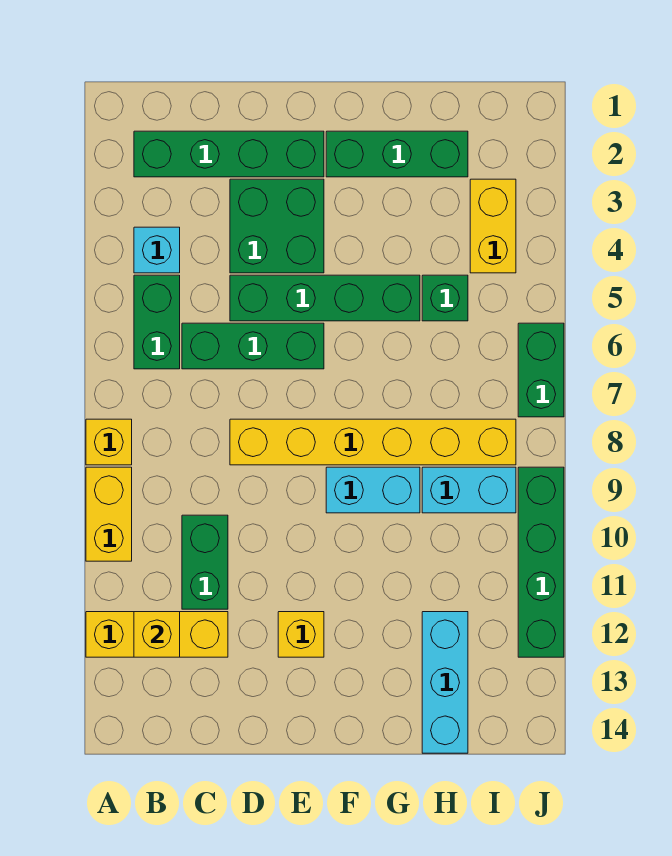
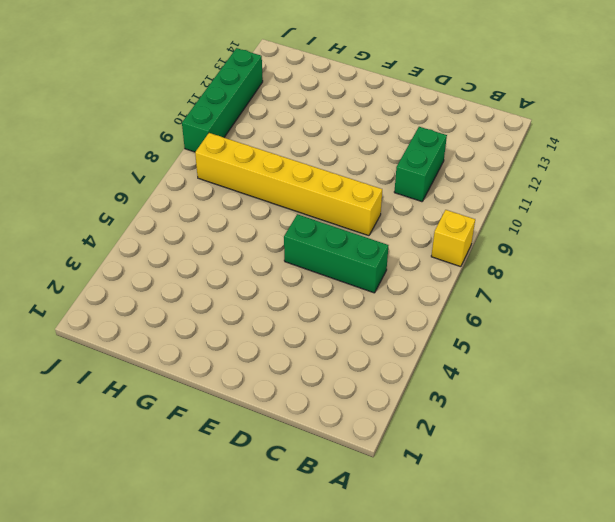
none -> yellow 1x2 brick [86,467,132,561]
none -> yellow 1x3 brick [86,612,228,657]
none -> green 1x4 brick [134,131,324,177]

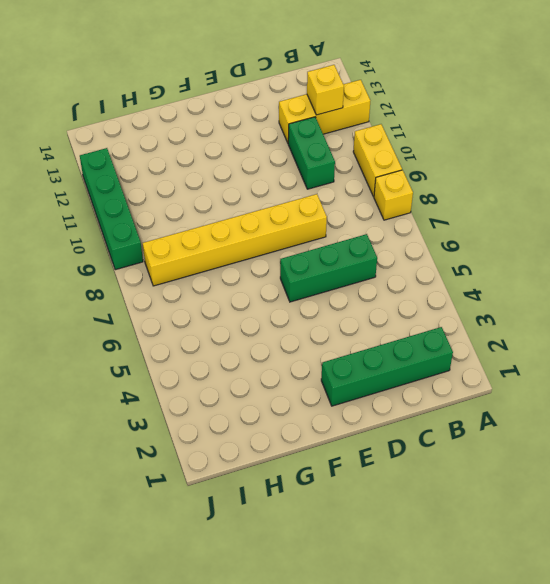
none -> cyan 1x1 brick [134,227,180,273]
none -> green 1x2 brick [134,275,180,369]
none -> green 2x2 brick [230,179,324,273]

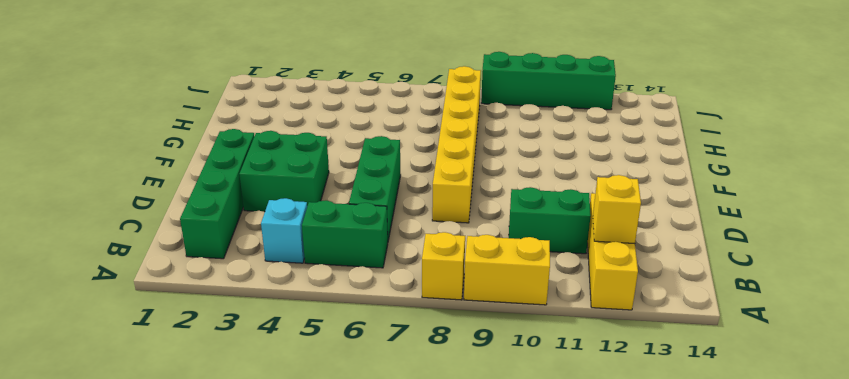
none -> green 1x4 brick [230,275,420,321]
none -> yellow 1x1 brick [278,612,324,657]
none -> green 1x3 brick [326,131,468,177]

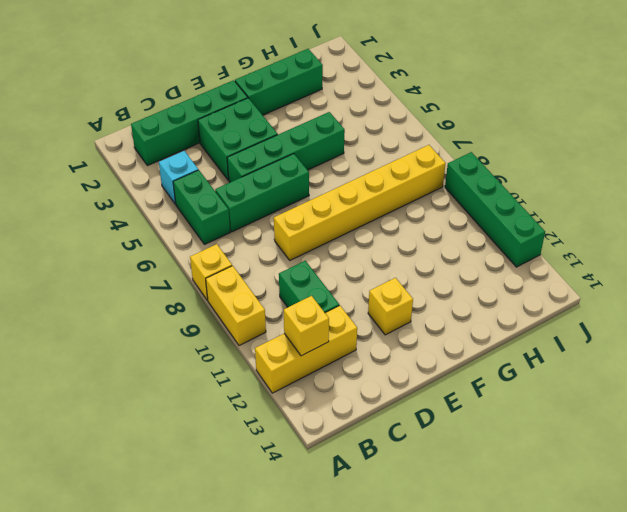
none -> cyan 1x2 brick [326,467,420,513]
none -> green 1x1 brick [422,275,468,321]
none -> cyan 1x2 brick [422,467,516,513]

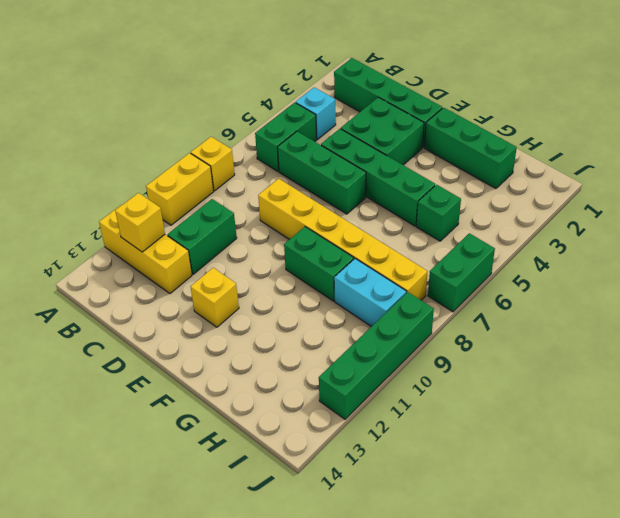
green 1x2 brick [284,227,354,301] -> cyan 1x2 brick [326,467,420,513]
none -> cyan 1x3 brick [422,612,468,753]
none -> yellow 1x2 brick [470,179,516,273]

